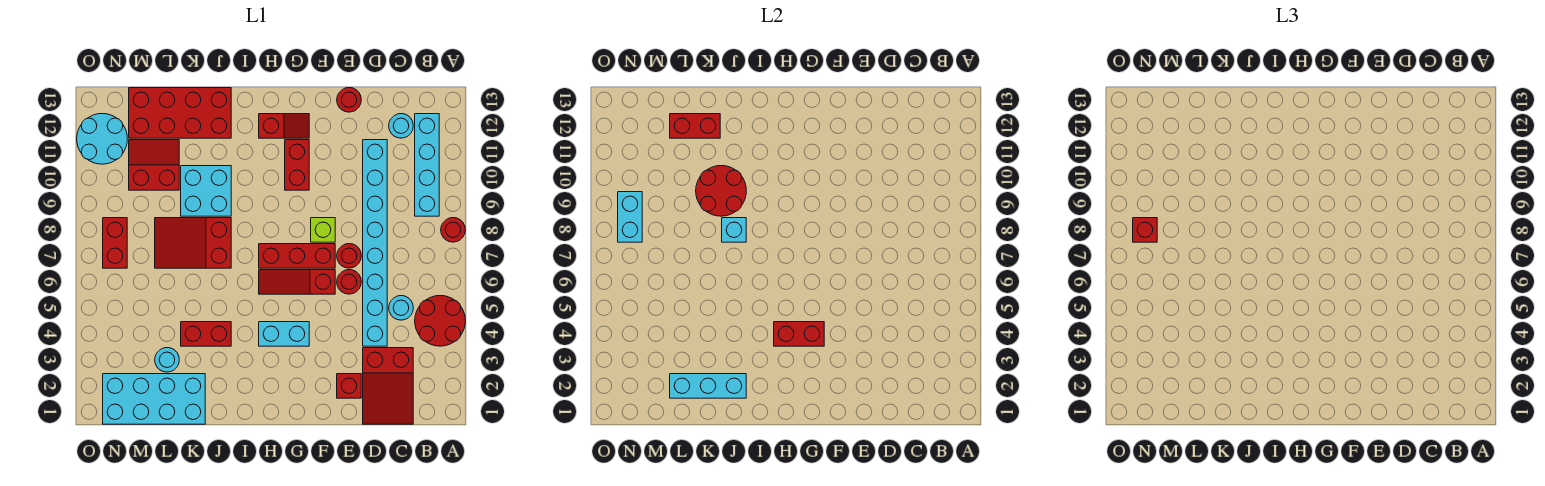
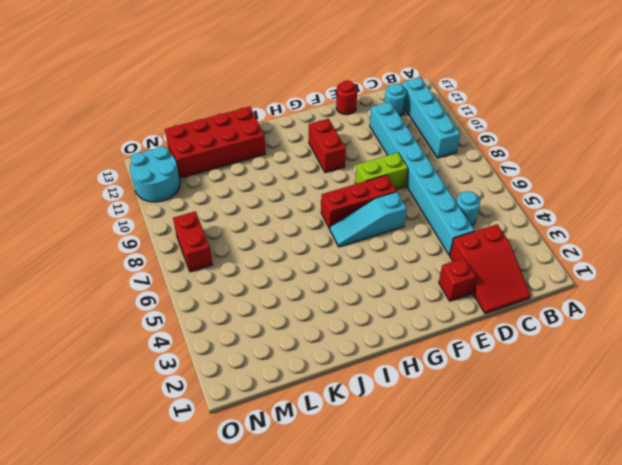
lime 1x2 brick [355,153,408,189] -> lime 1x1 brick [311,218,335,242]
cyan 1x3 slope [330,192,407,247] -> red 1x3 slope [259,270,335,294]
none -> red 2x2 round brick [415,296,465,346]
none -> red 1x1 round brick [441,218,465,242]
none -> red 1x1 round brick [337,270,361,294]
none -> red 1x1 round brick [337,244,361,268]

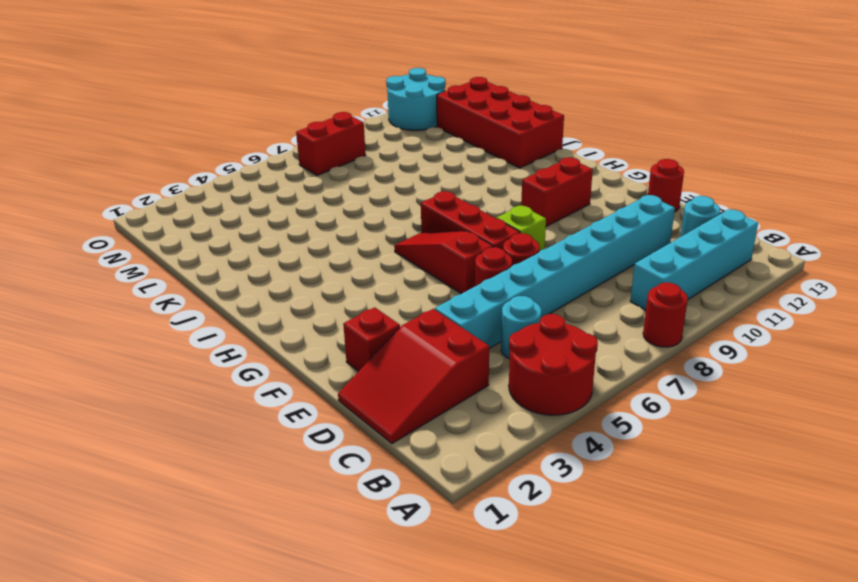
none -> cyan 1x2 brick [259,322,309,346]
none -> red 1x2 slope [259,114,309,138]
none -> red 1x2 brick [181,322,231,346]
none -> red 2x3 slope [155,218,231,268]

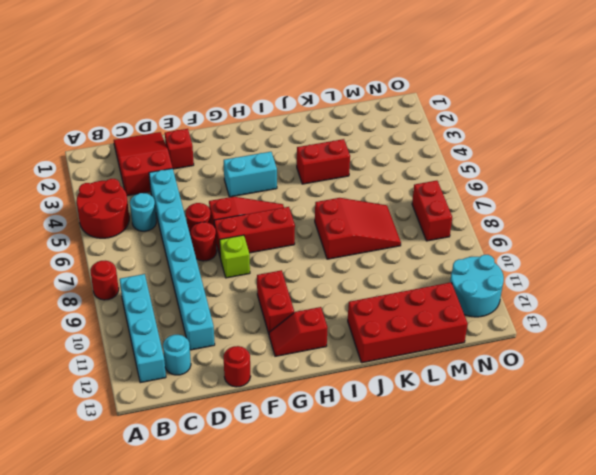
none -> cyan 2x2 brick [181,166,231,216]
none -> cyan 2x4 brick [103,374,205,424]
none -> cyan 1x1 round brick [155,348,179,372]
none -> red 2x2 slope [129,140,179,190]

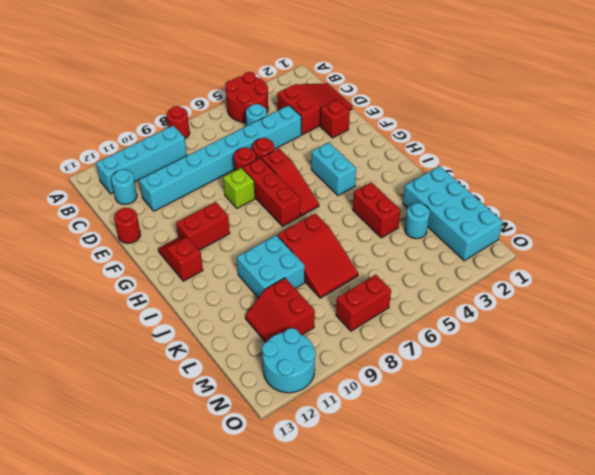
none -> red 2x4 brick [129,88,231,138]
none -> red 1x2 brick [774,322,824,346]
none -> cyan 1x3 brick [670,374,746,398]
none -> cyan 1x1 brick [722,218,746,242]

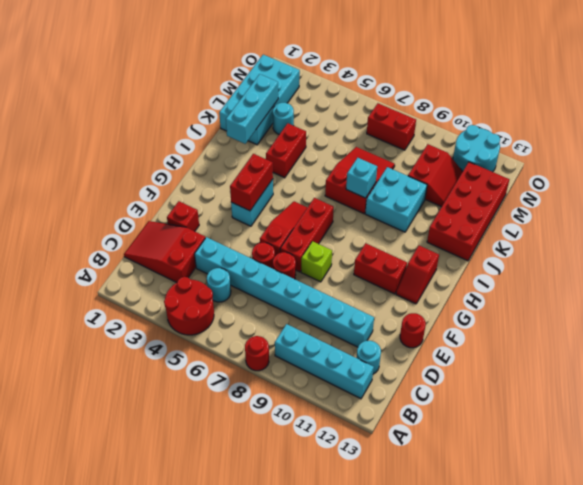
none -> red 2x2 round brick [696,166,746,216]
none -> red 1x2 brick [670,114,720,138]
none -> cyan 1x2 brick [618,192,642,242]
none -> red 1x1 brick [1133,218,1157,242]

